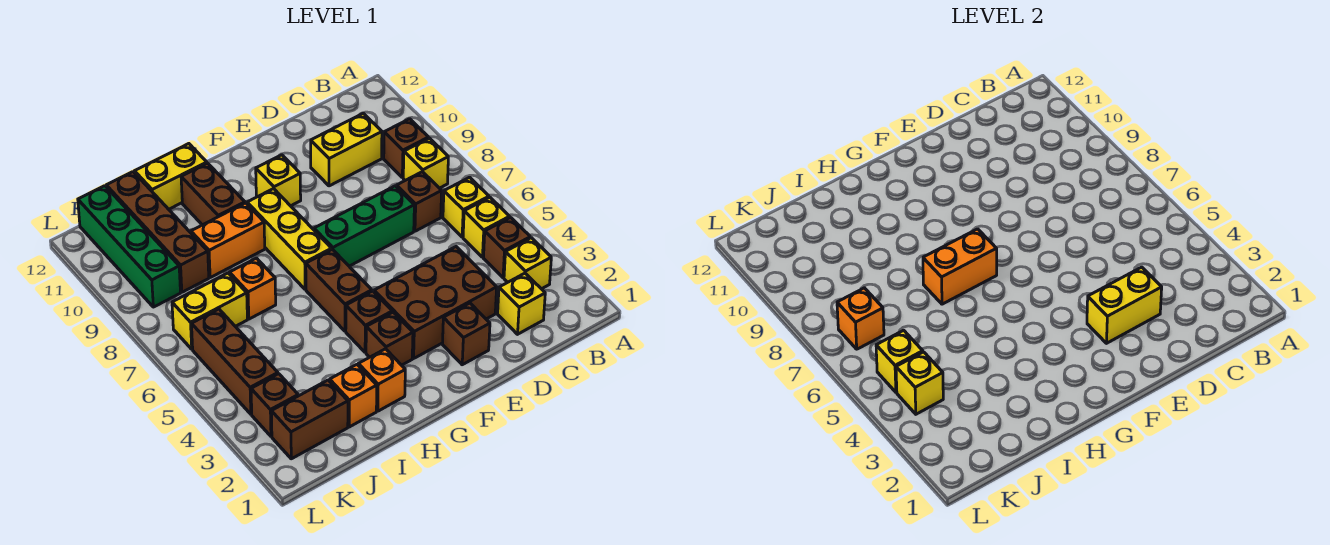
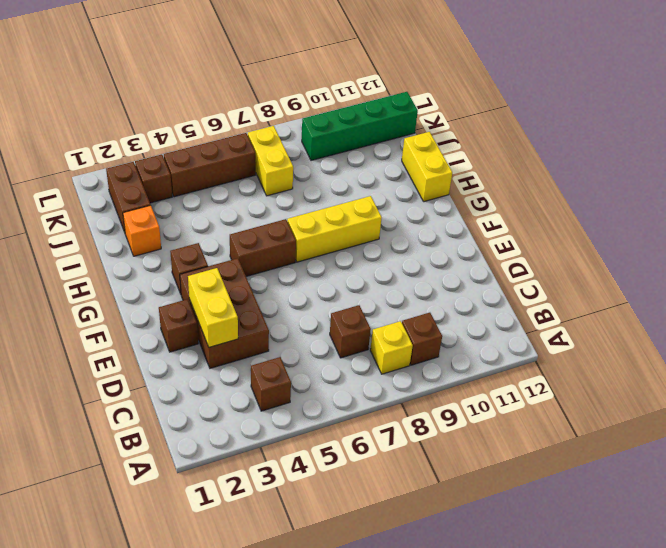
none -> yellow 1x1 brick [504,238,551,289]
none -> yellow 1x1 brick [463,197,510,257]
none -> yellow 1x1 brick [443,177,489,237]
none -> yellow 1x1 brick [498,273,545,334]

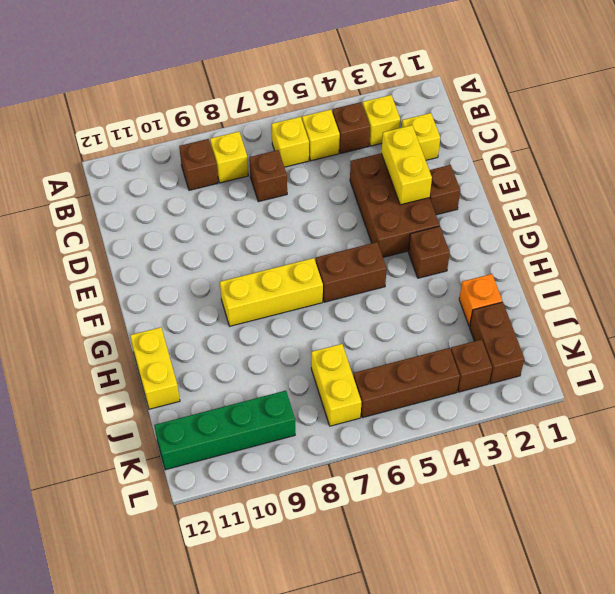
none -> yellow 1x2 brick [311,113,382,186]
none -> green 1x3 brick [314,186,414,266]
none -> yellow 1x1 brick [256,155,301,206]
none -> brown 1x1 brick [346,291,392,352]

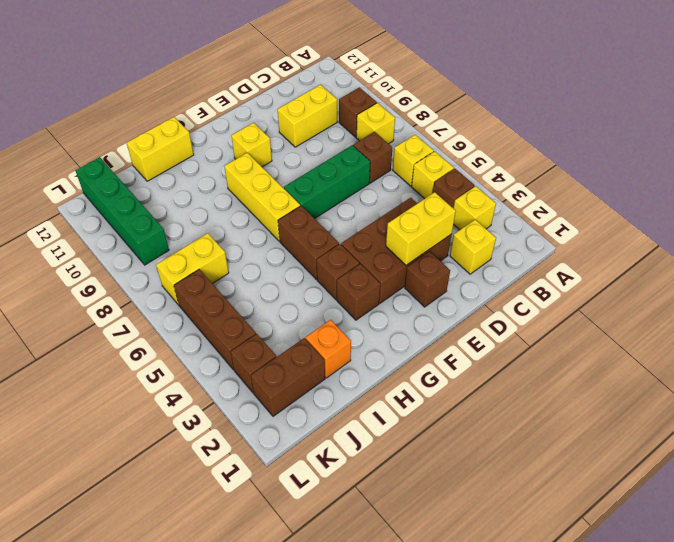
none -> orange 1x1 brick [358,349,405,411]
none -> orange 1x2 brick [191,203,265,278]
none -> brown 1x2 brick [181,163,245,225]
none -> orange 1x1 brick [229,258,276,319]

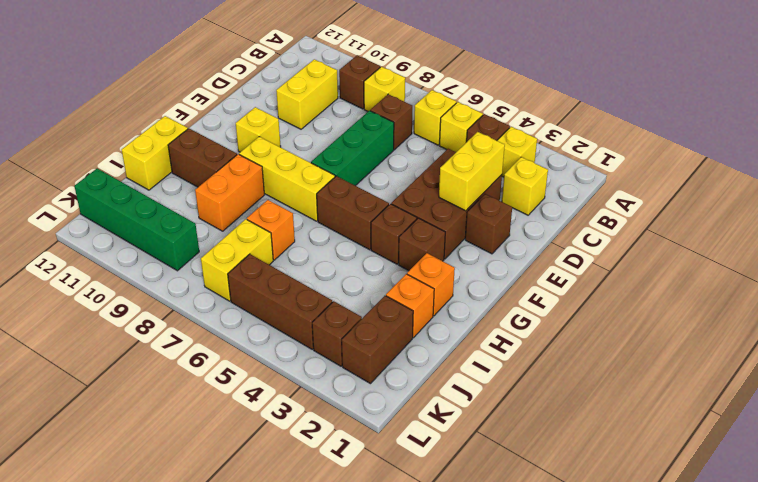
none -> brown 1x4 brick [106,172,209,292]
none -> orange 1x2 brick [923,229,997,304]
none -> yellow 1x1 brick [896,352,943,414]
none -> yellow 1x1 brick [876,330,923,392]

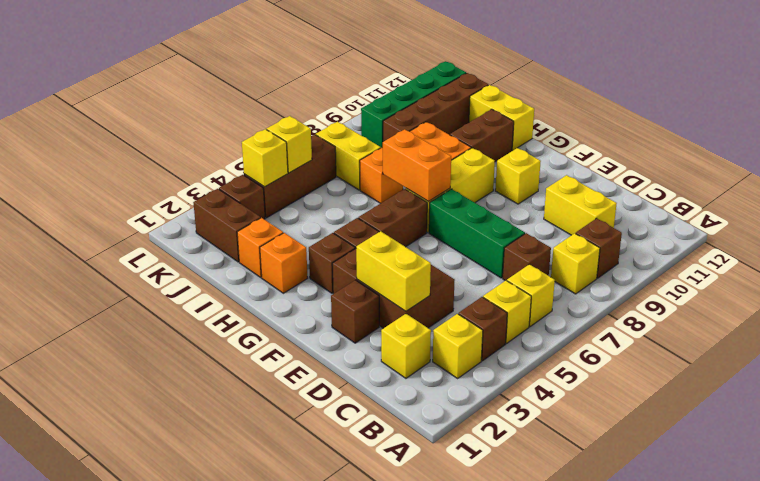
none -> orange 1x1 brick [837,288,884,349]

